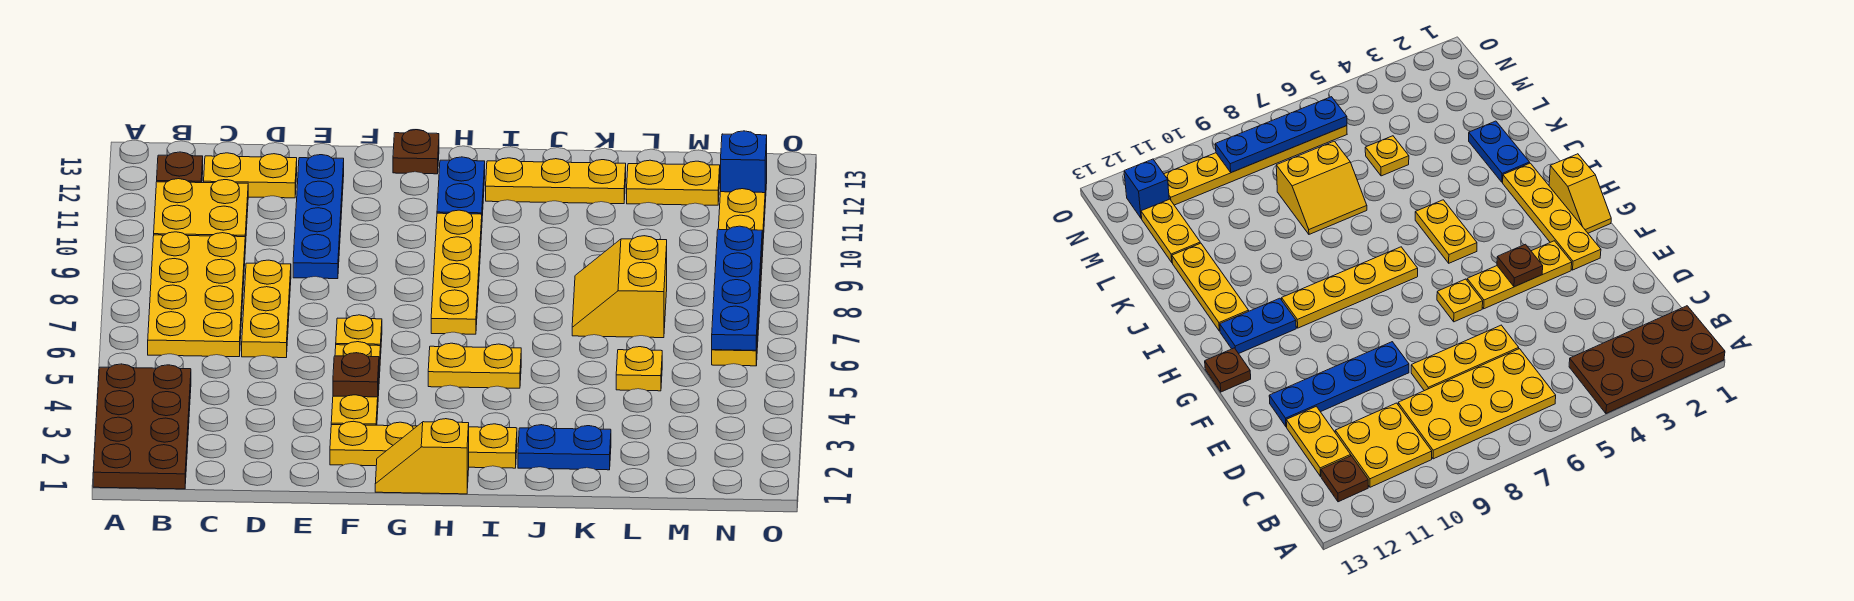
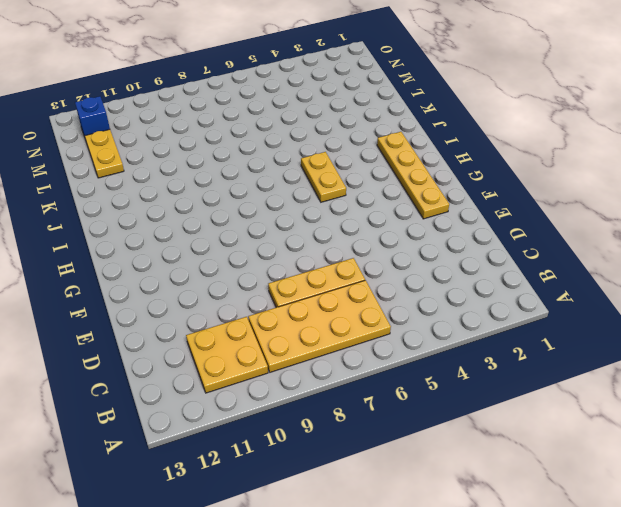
none -> brown 2x4 plate [93,364,191,489]
none -> brown 1x1 plate [157,152,203,183]
none -> yellow 1x2 plate [204,153,297,198]

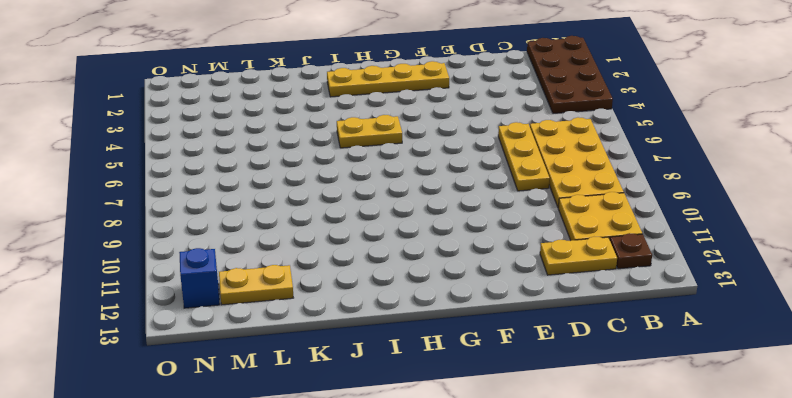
none -> blue 1x4 plate [293,155,344,279]
none -> yellow 1x3 plate [331,342,380,425]
none -> yellow 1x1 plate [336,315,382,359]

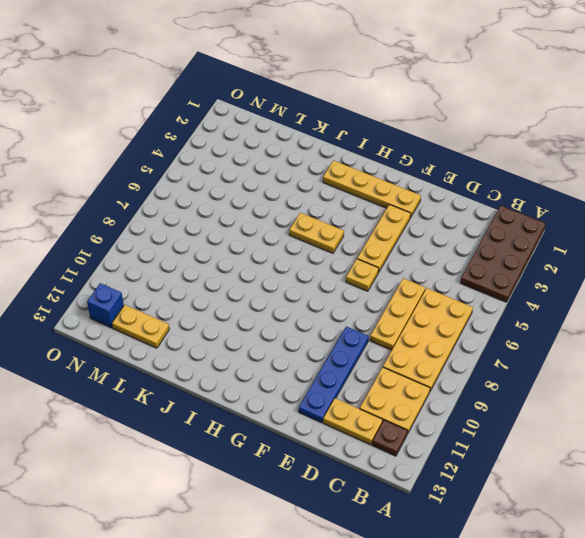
none -> yellow 1x2 slope [375,419,469,494]
none -> brown 1x1 plate [393,130,439,174]
none -> yellow 1x4 plate [431,210,482,334]

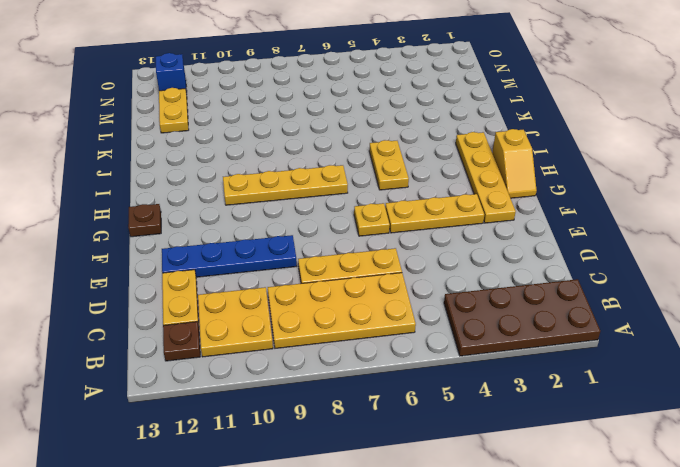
none -> blue 1x2 plate [437,157,485,216]
none -> yellow 1x3 plate [486,158,626,204]
none -> blue 1x2 plate [518,425,611,470]

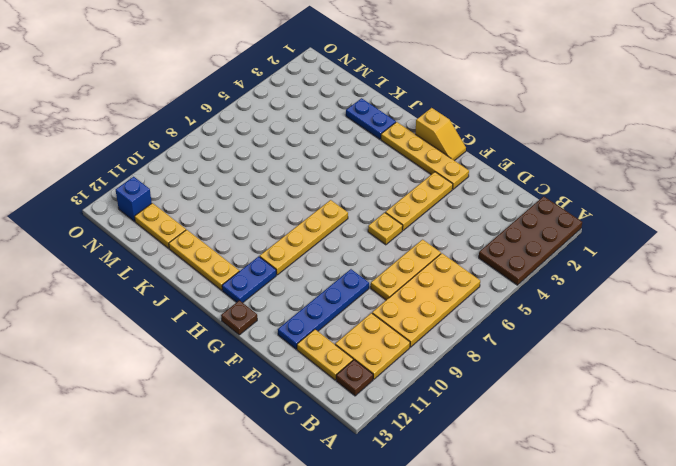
none -> yellow 1x2 plate [428,343,521,388]
none -> yellow 2x2 slope [572,236,667,338]
none -> yellow 1x1 plate [616,347,662,391]

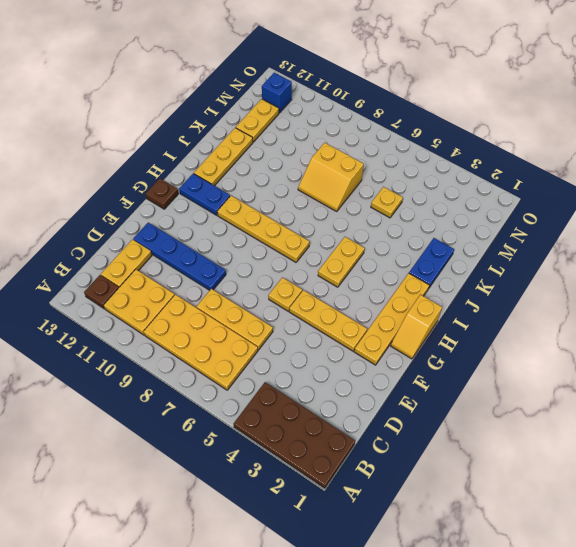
none -> yellow 1x6 plate [712,189,765,366]
none -> brown 1x1 plate [333,353,379,397]
none -> blue 1x4 plate [712,226,762,350]

